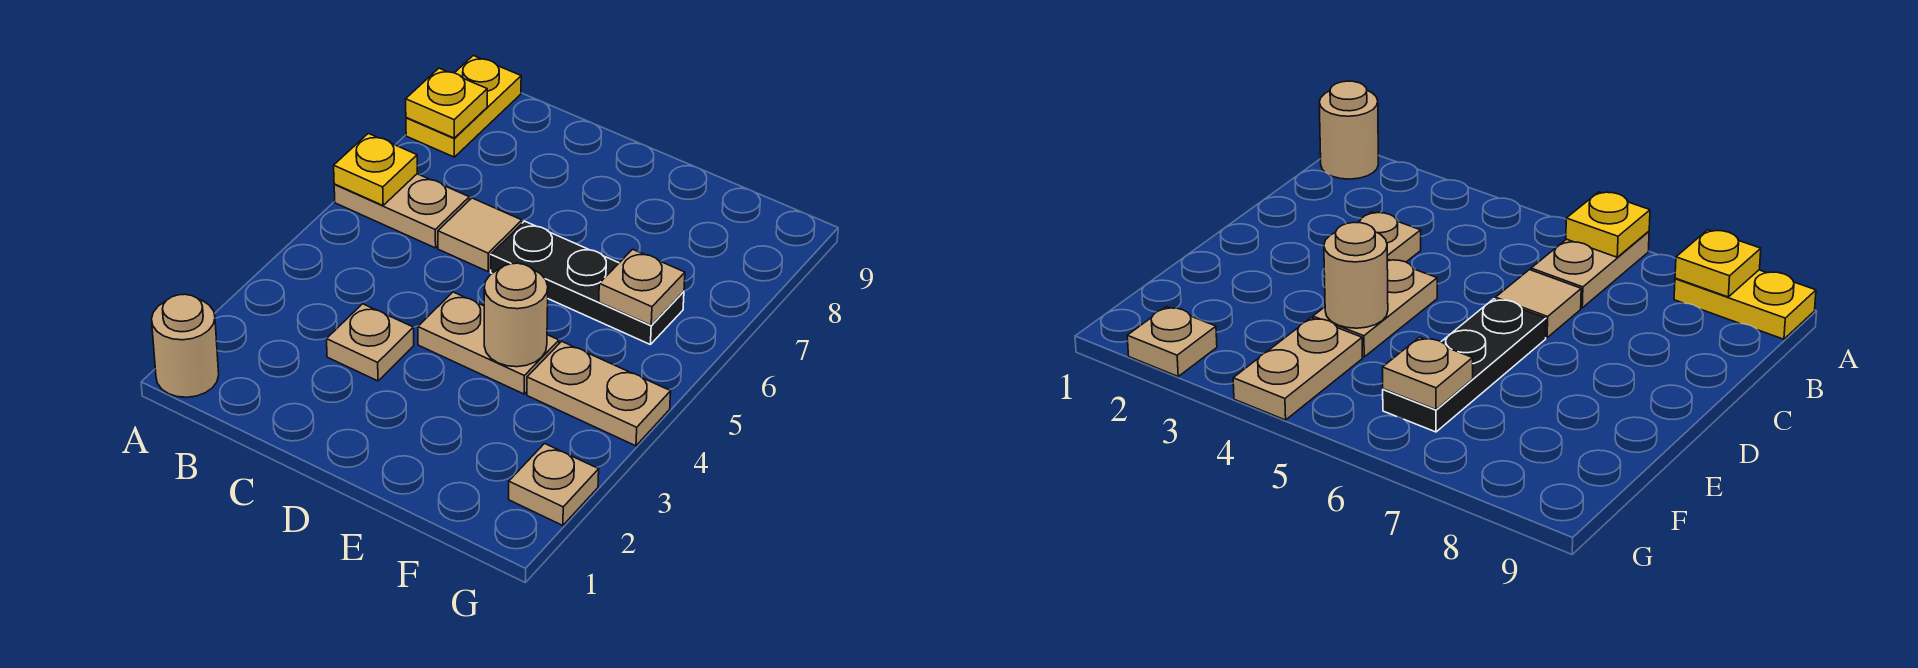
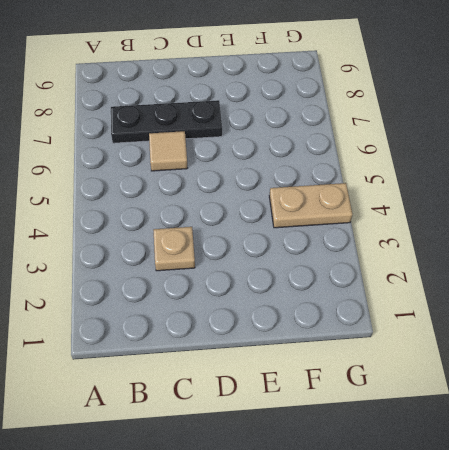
black 1x3 plate [111,100,222,143] -> black 1x3 plate moved to [491,221,684,344]
none -> tan 1x1 round brick [152,294,219,397]
none -> tan 1x2 plate [334,174,469,248]
none -> yellow 1x2 plate [406,56,521,157]

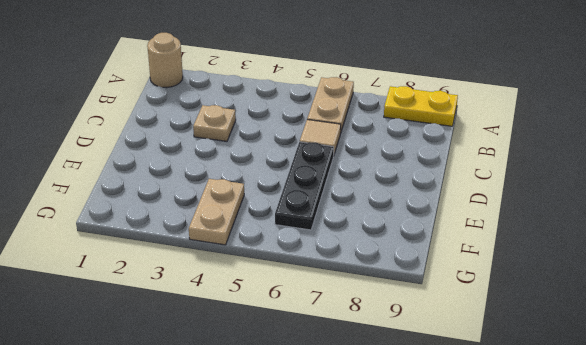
none -> tan 1x2 plate [418,292,559,394]
none -> tan 1x1 plate [509,444,599,526]
none -> yellow 1x1 plate [334,133,417,205]

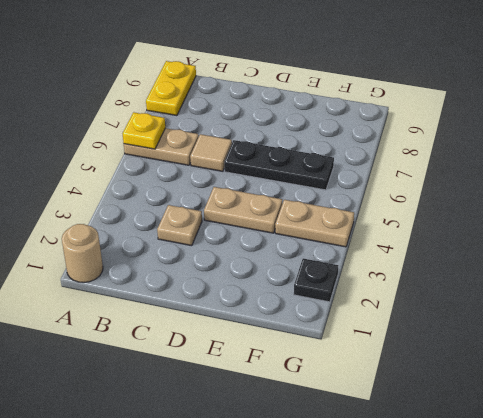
black 1x1 plate [294,258,338,302] -> tan 1x1 plate [509,444,599,526]
none -> yellow 1x1 plate [406,68,487,138]
none -> tan 1x1 round brick [484,263,548,367]
none -> tan 1x1 plate [599,249,685,325]

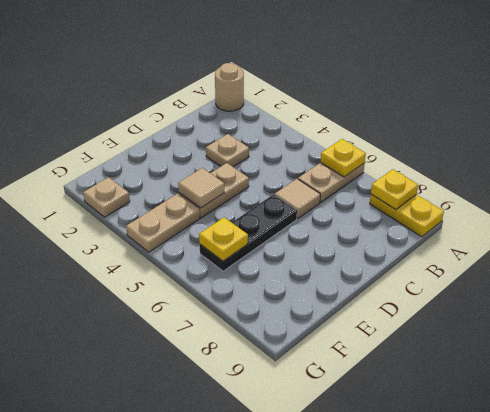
tan 1x1 tile [178,168,224,208] -> tan 1x1 round brick [484,263,548,367]
yellow 1x1 plate [199,217,248,261] -> tan 1x1 plate [599,249,685,325]

